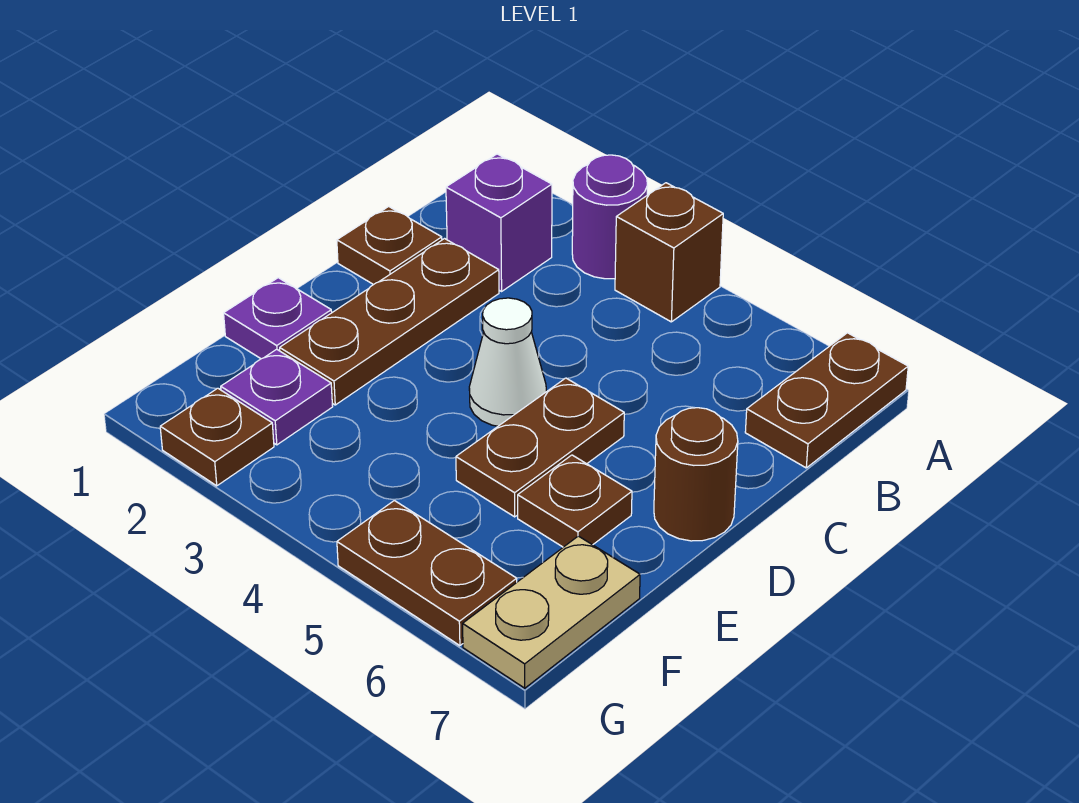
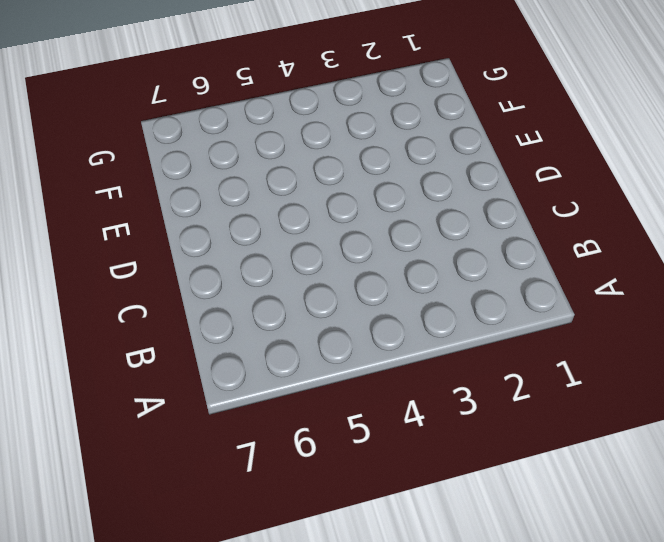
none -> purple 1x1 round brick [572,155,648,279]
none -> brown 1x1 brick [615,183,723,322]
none -> brown 1x2 plate [745,333,908,468]

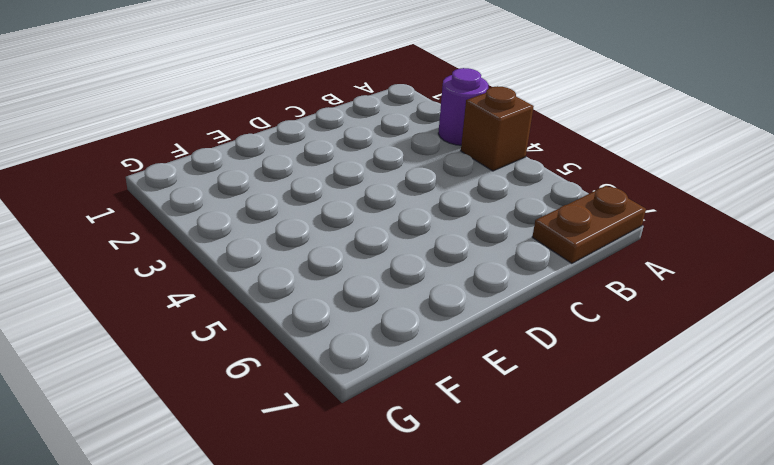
none -> purple 1x1 brick [446,154,552,291]
none -> brown 1x1 plate [337,207,442,285]
none -> brown 1x3 plate [280,239,499,405]

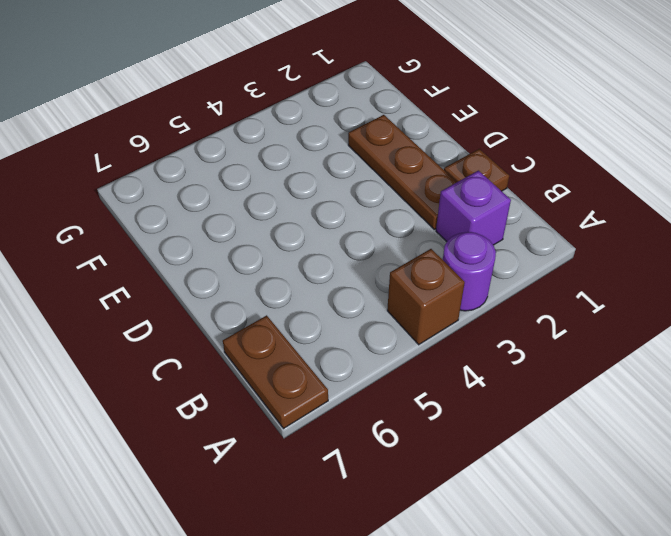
none -> white 1x1 cone [469,298,547,426]
none -> brown 1x2 plate [456,378,624,517]
none -> brown 1x1 round brick [654,408,738,541]

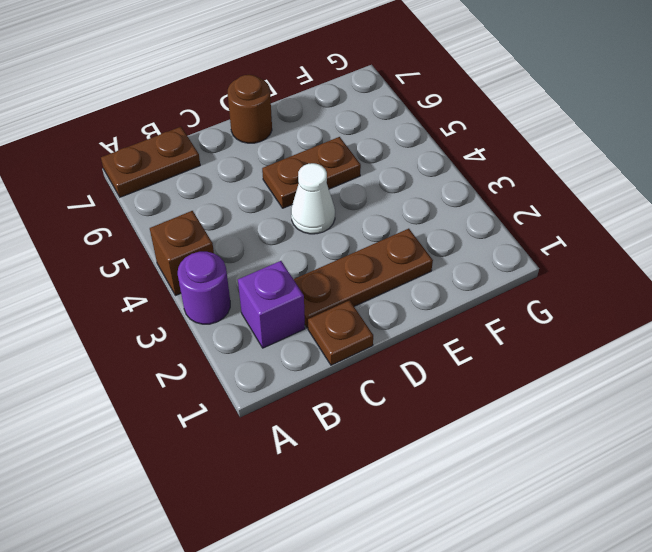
none -> purple 1x1 plate [224,278,332,359]
none -> brown 1x1 plate [518,455,632,547]
none -> purple 1x1 plate [221,349,333,445]

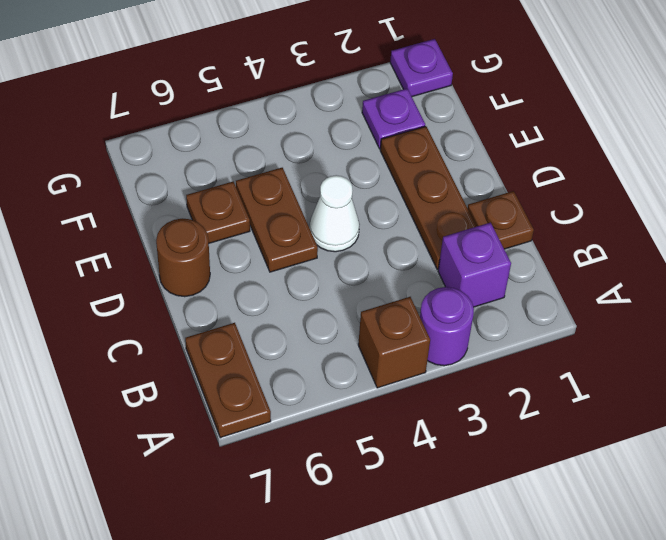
purple 1x1 plate [390,39,453,97] -> purple 1x1 plate moved to [224,278,332,359]
none -> tan 1x2 plate [463,536,640,688]
none -> brown 1x1 plate [160,388,274,486]
none -> brown 1x2 plate [337,501,517,646]

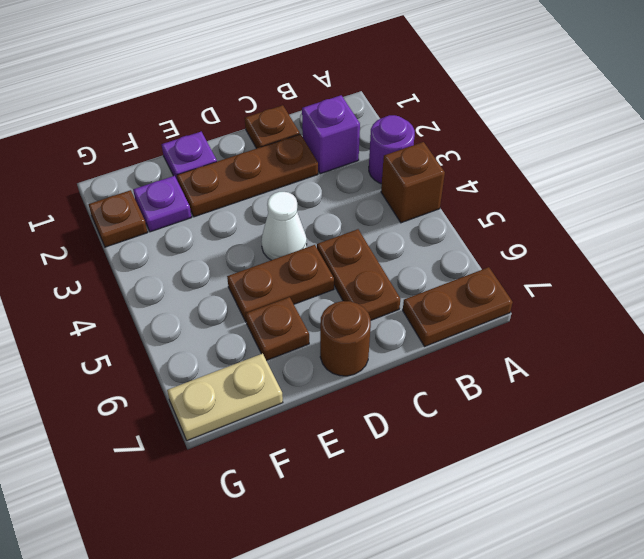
brown 1x2 plate [317,229,400,320] -> brown 1x2 plate moved to [337,501,517,646]

